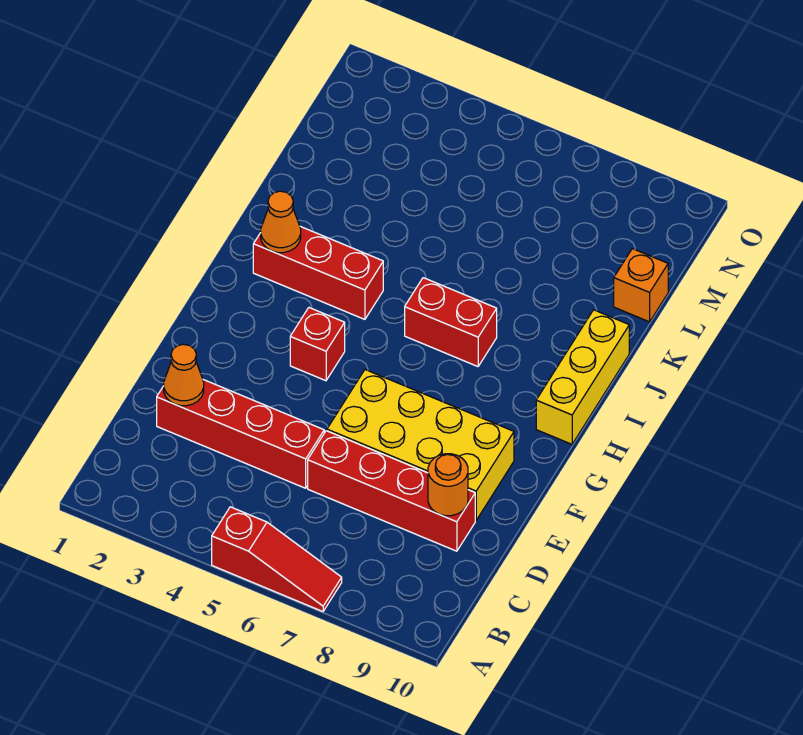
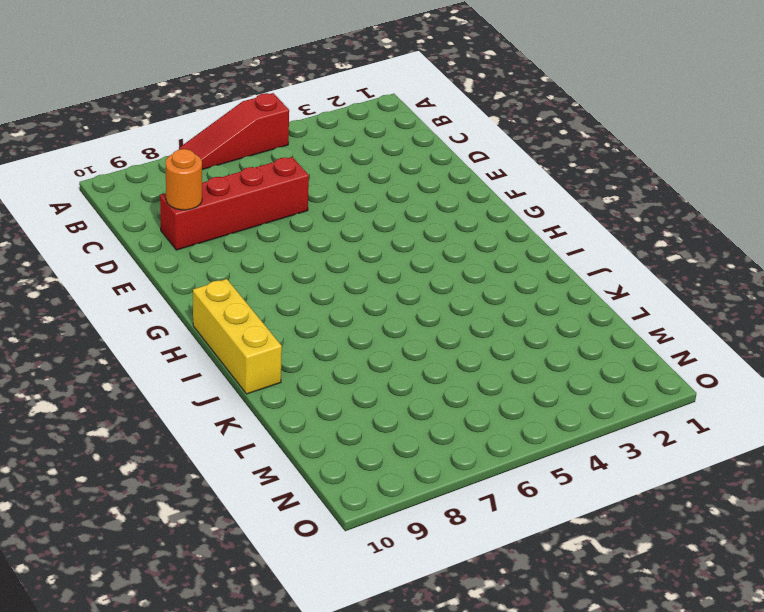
none -> red 1x4 brick [157,380,324,488]
none -> yellow 2x4 brick [327,370,514,520]
none -> red 1x1 brick [290,308,345,381]

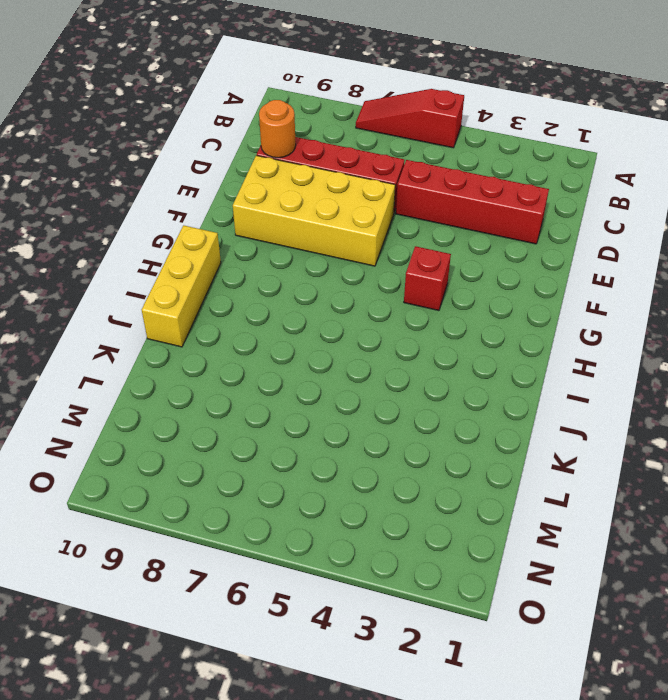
none -> red 1x3 brick [253,226,383,319]
none -> red 1x2 brick [405,278,497,367]
none -> orange 1x1 brick [614,249,668,322]

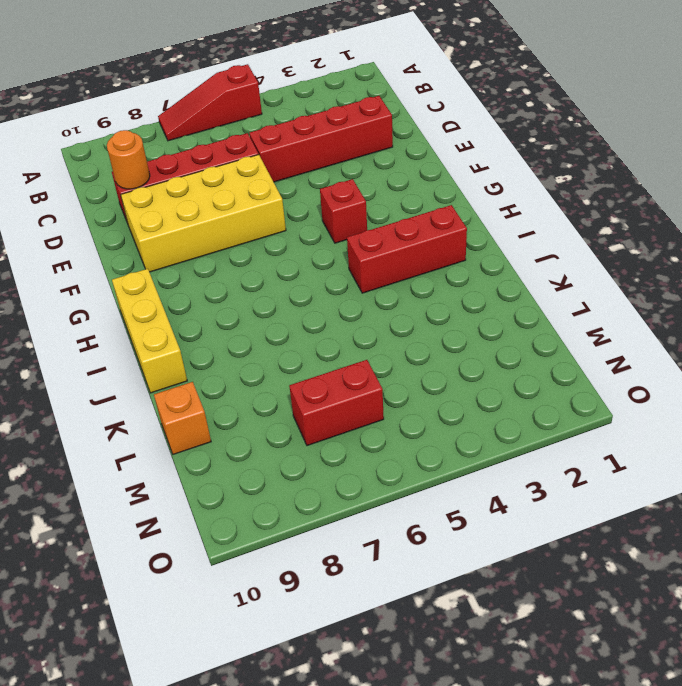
red 1x2 brick [289,360,384,446] -> red 1x2 brick moved to [405,278,497,367]
none -> orange 1x1 cone [164,344,204,406]
none -> orange 1x1 cone [261,191,301,253]

